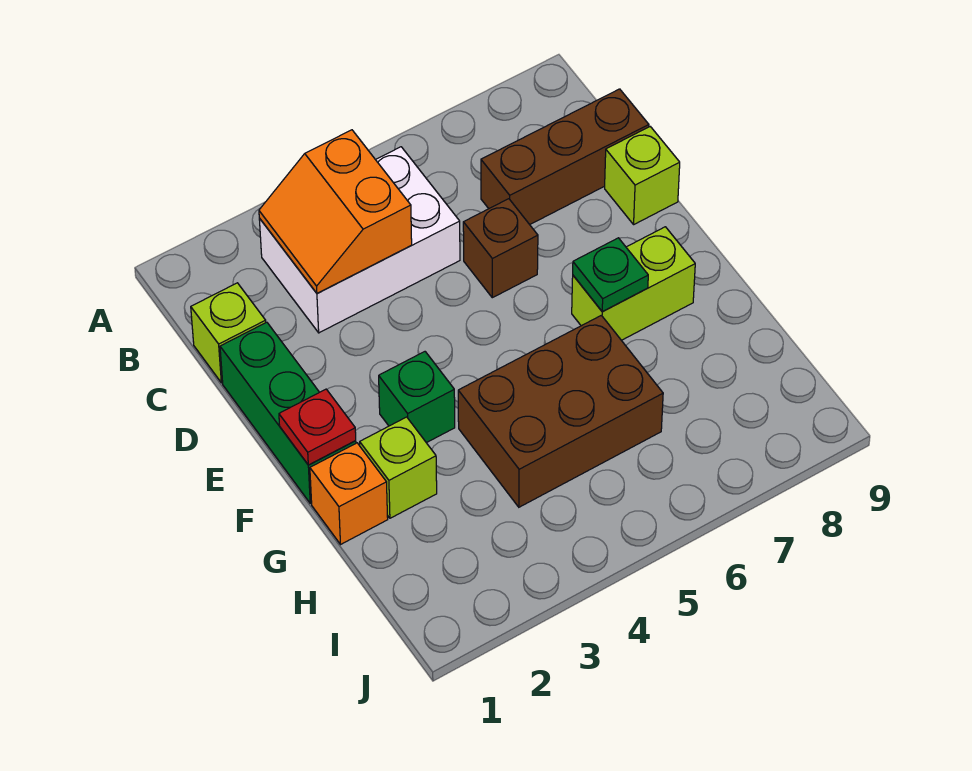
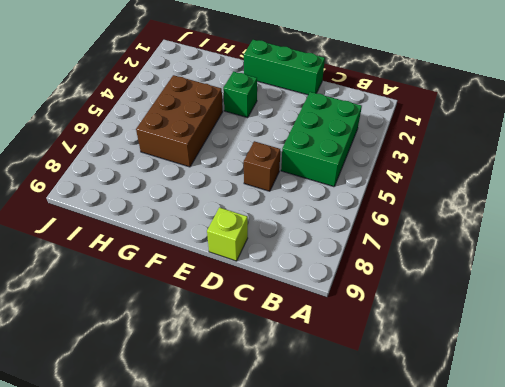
green 2x3 brick [281,92,362,187] -> white 2x3 brick [259,147,460,333]
none -> lime 1x1 brick [191,283,266,383]
none -> brown 1x3 brick [481,89,649,225]
none -> lime 1x2 brick [572,227,695,340]

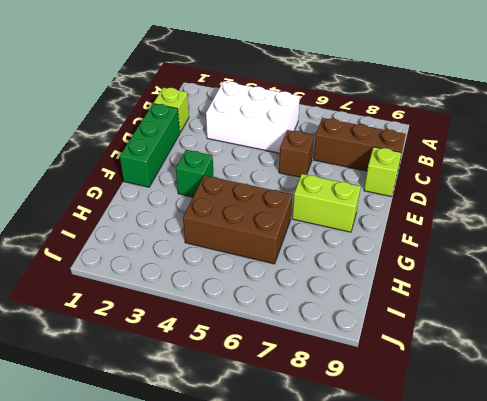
none -> orange 1x1 brick [310,443,388,544]
none -> lime 1x1 brick [360,417,437,518]
none -> orange 2x2 slope [259,130,412,293]

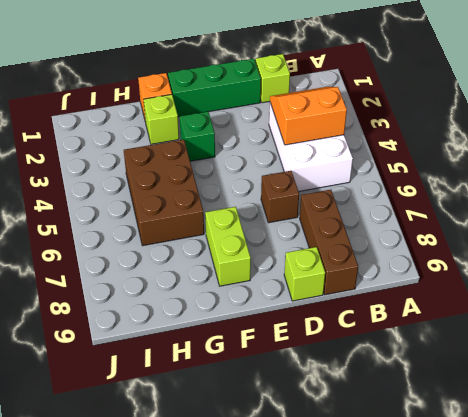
none -> red 1x1 plate [279,389,356,465]
none -> green 1x1 plate [573,238,648,311]

